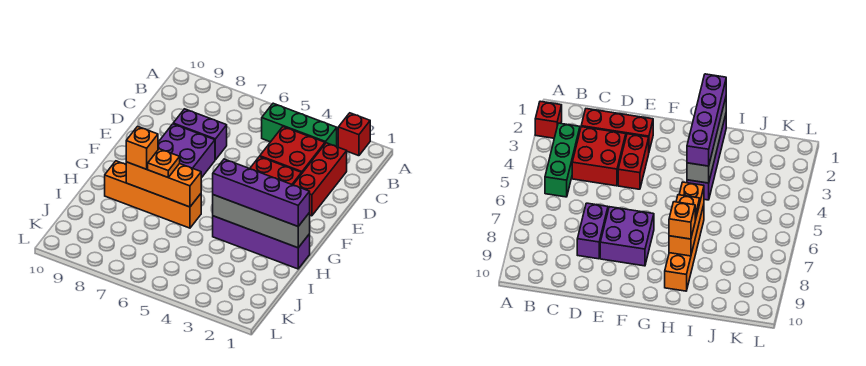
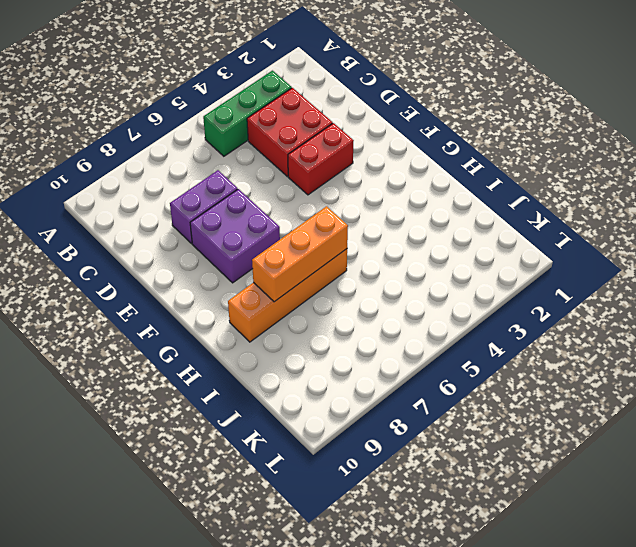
none -> red 1x1 brick [338,113,370,156]
none -> red 1x3 brick [293,143,347,216]
none -> purple 1x4 brick [213,216,310,269]

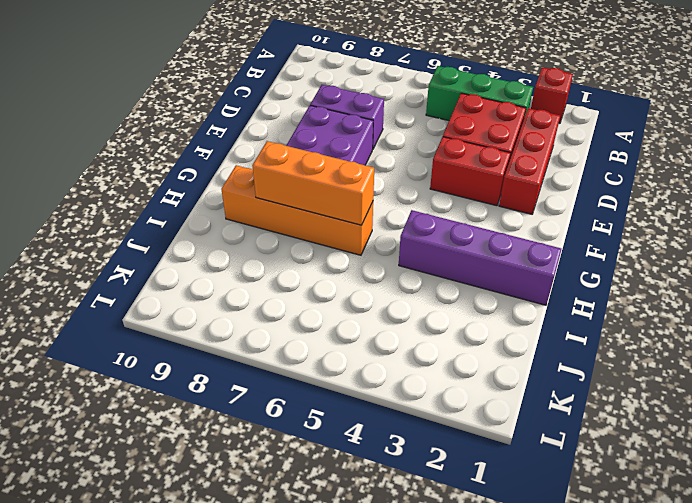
none -> grey 1x4 brick [213,195,310,248]
none -> purple 1x4 brick [213,159,310,226]
none -> orange 1x1 plate [148,149,180,177]

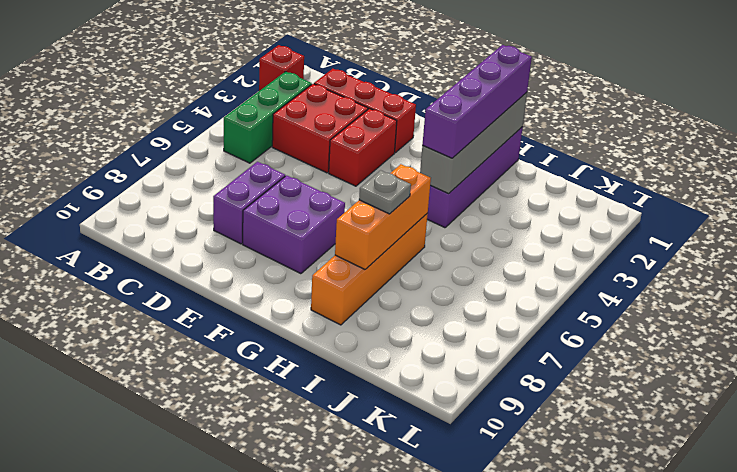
grey 1x1 plate [359,170,411,214] -> orange 1x1 plate [148,149,180,177]
none -> orange 1x1 brick [126,126,158,169]

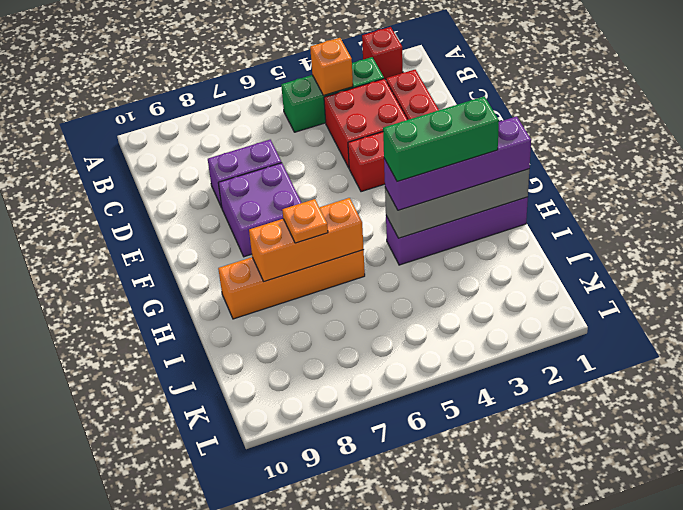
orange 1x1 brick [310,38,353,96] -> orange 1x1 brick moved to [126,126,158,169]
green 1x3 brick [383,96,499,182] -> none

